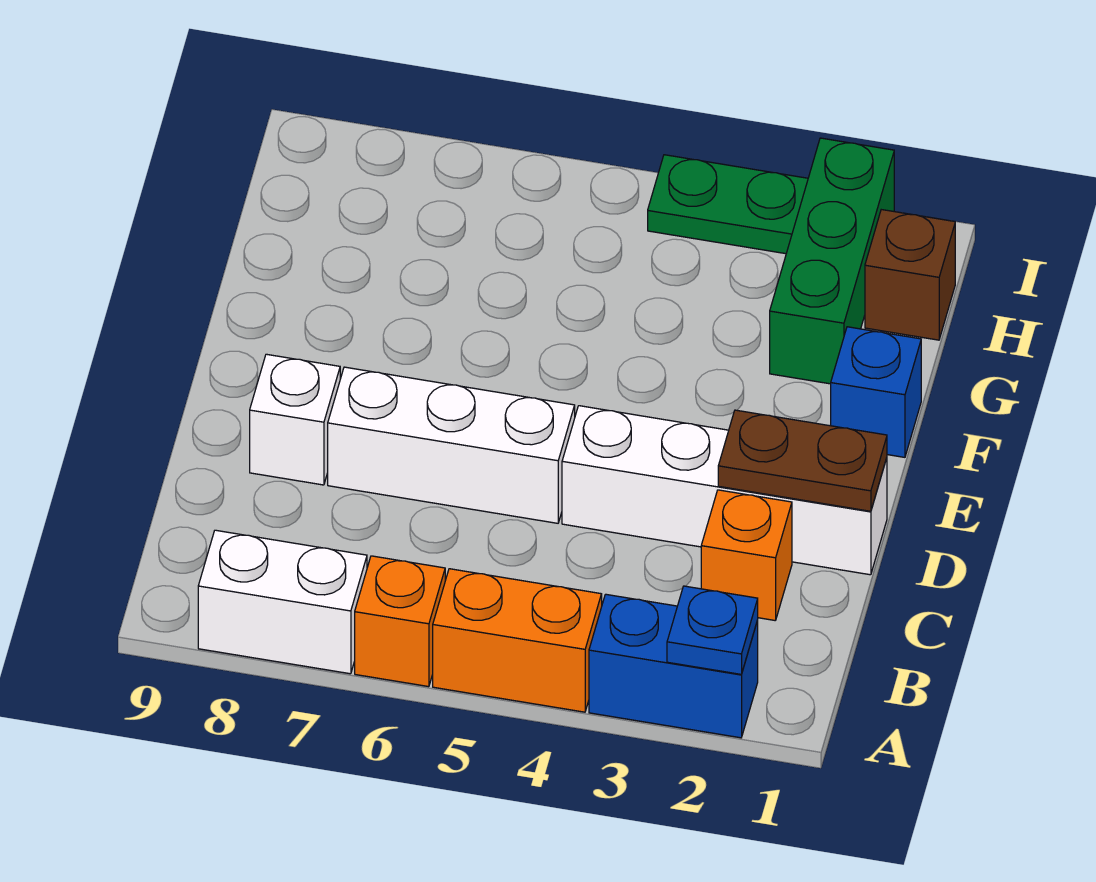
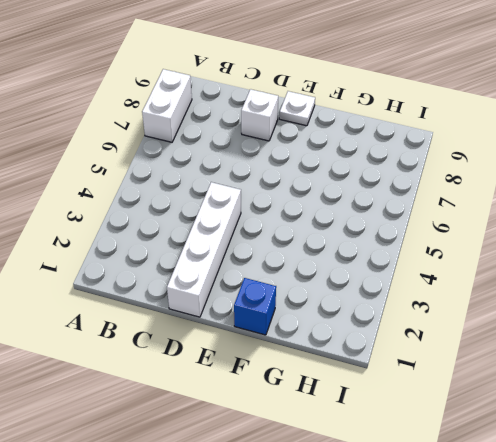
white 1x1 plate [279,91,315,126] -> none
none -> blue 1x2 brick [589,594,758,738]
none -> orange 1x2 brick [433,569,602,712]
none -> orange 1x1 brick [355,556,445,687]

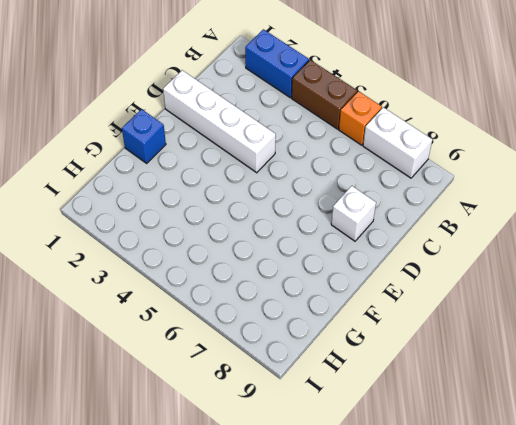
brown 1x2 brick [291,60,357,129] -> orange 1x2 brick [433,569,602,712]
none -> orange 1x1 brick [701,490,792,620]
none -> white 1x3 brick [328,367,575,523]
none -> green 1x3 brick [770,138,894,384]

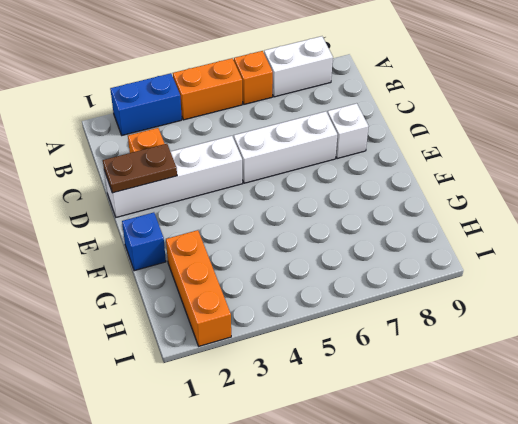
orange 1x3 brick [166,230,231,346] -> green 1x3 brick [770,138,894,384]
none -> brown 1x1 brick [865,210,955,340]
none -> green 1x2 plate [648,155,808,254]
none -> blue 1x1 plate [667,586,758,674]

